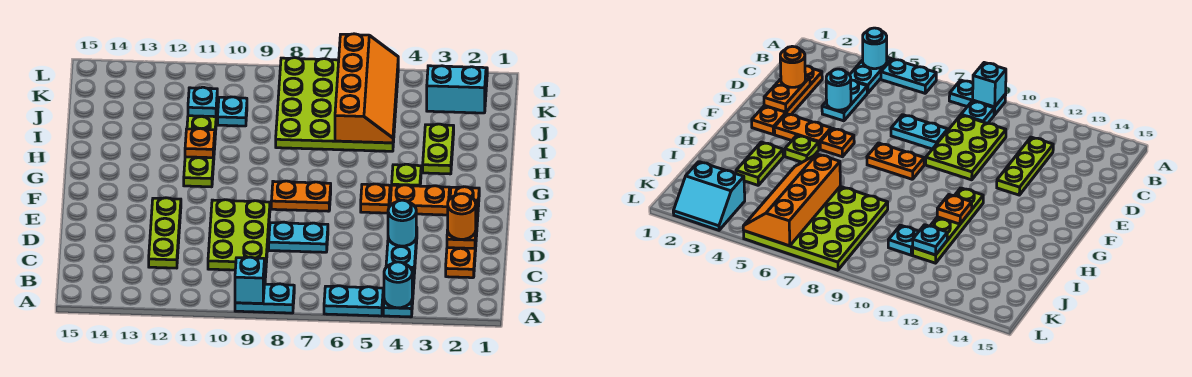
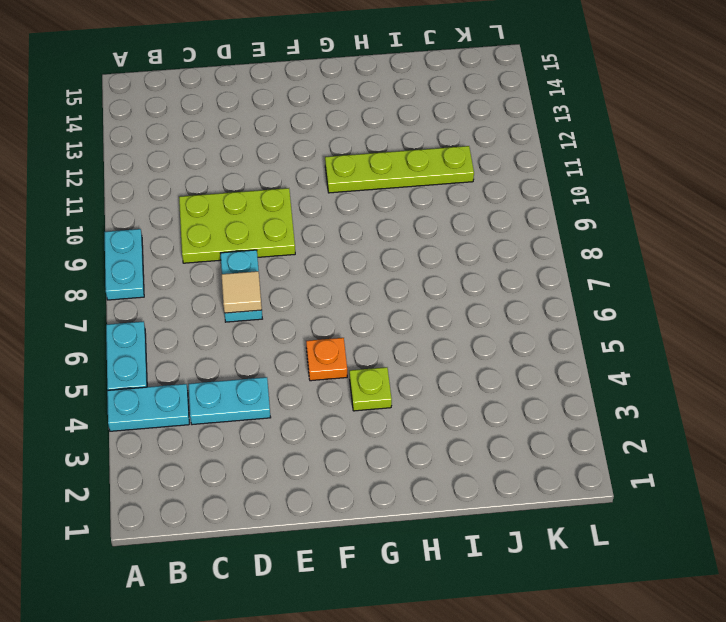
tan 1x1 tile [222,271,262,313] -> none
none -> cyan 1x1 plate [961,101,994,123]
none -> orange 1x4 plate [446,187,479,278]
none -> lime 1x3 plate [149,198,181,268]

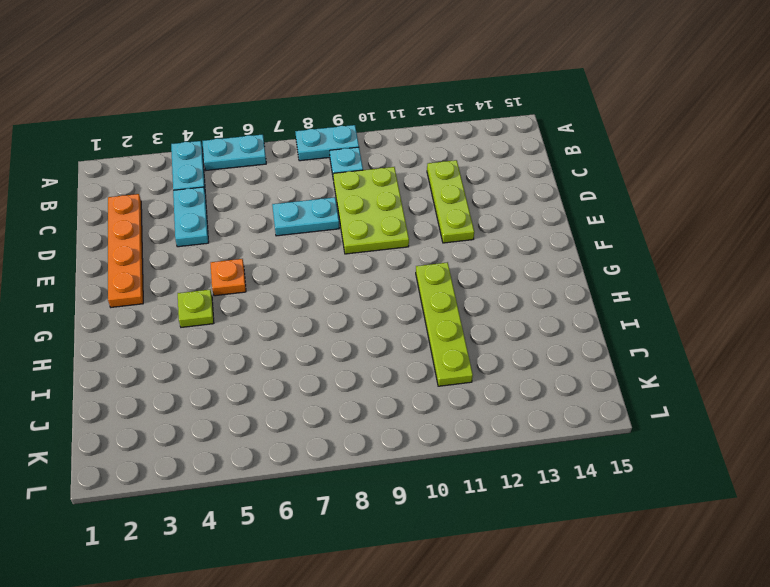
none -> orange 1x2 plate [390,185,449,215]
none -> orange 1x2 plate [271,181,331,211]
none -> lime 1x2 plate [423,124,454,174]

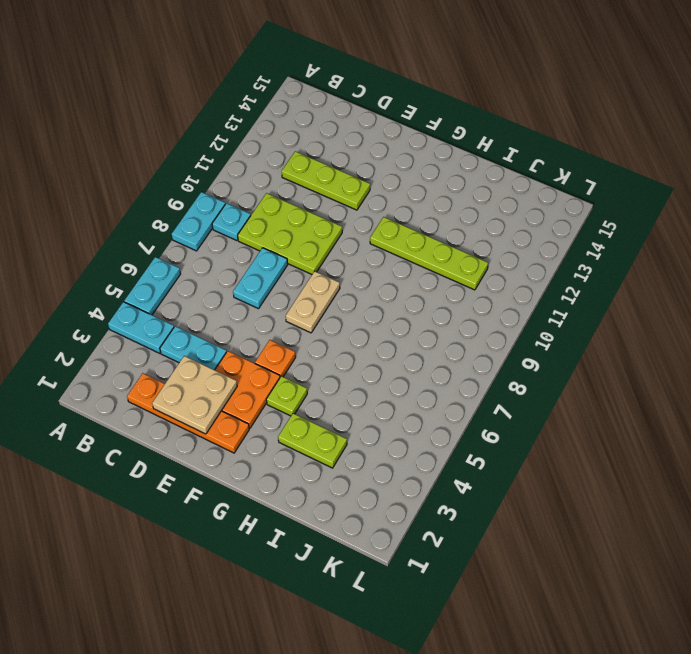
tan 2x2 plate [152,356,237,434] -> orange 1x2 plate [447,200,478,249]
orange 2x2 plate [215,351,280,428] -> orange 1x2 plate [390,185,449,215]
tan 1x2 plate [286,271,340,333] -> orange 1x2 plate [271,181,331,211]
none -> lime 4x4 plate [276,58,398,151]
none -> cyan 1x1 plate [218,97,247,126]
none -> cyan 2x2 slope [427,66,487,113]

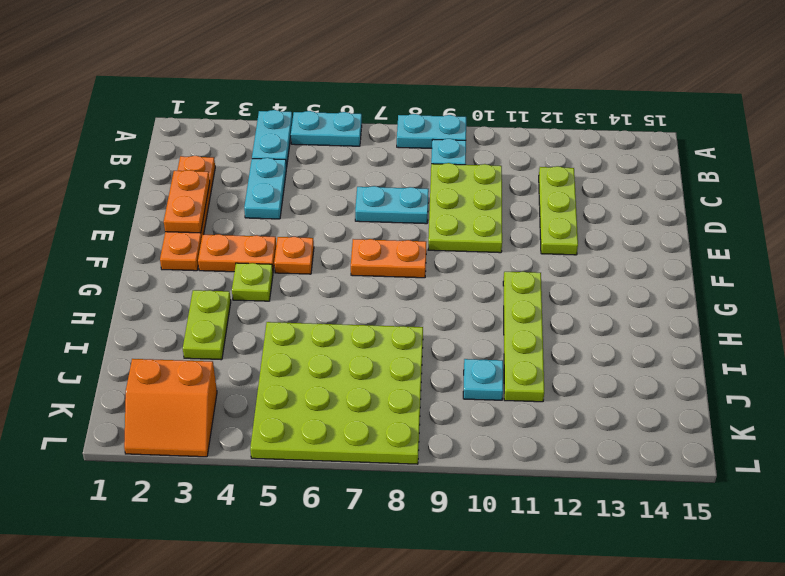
orange 2x2 slope [124,359,217,457] -> cyan 2x2 slope [427,66,487,113]
none -> cyan 1x1 round brick [384,262,412,308]
none -> cyan 1x1 brick [235,257,265,304]
none -> cyan 1x1 round brick [388,200,416,246]

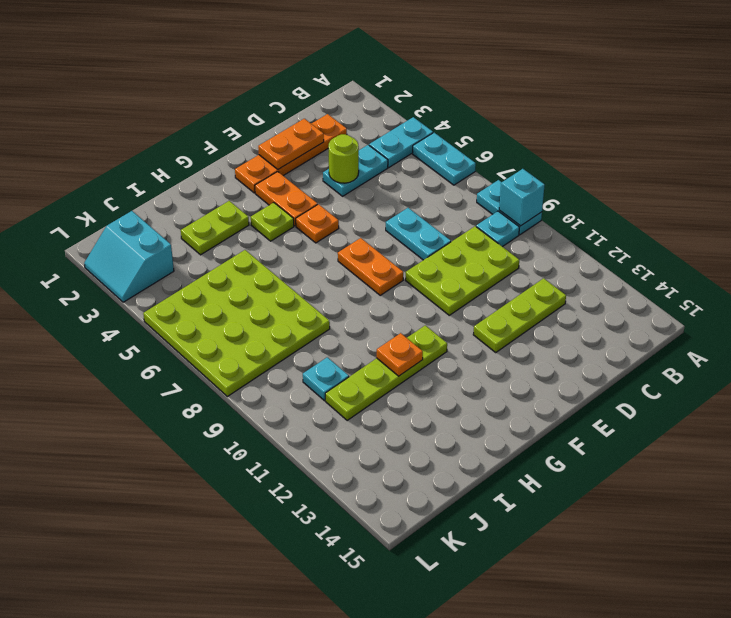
lime 1x1 round brick [328,134,359,183] -> cyan 1x1 round brick [388,200,416,246]
none -> cyan 1x1 round brick [384,262,412,308]
none -> orange 2x4 slope [335,34,398,143]
none -> cyan 1x1 plate [188,87,217,117]

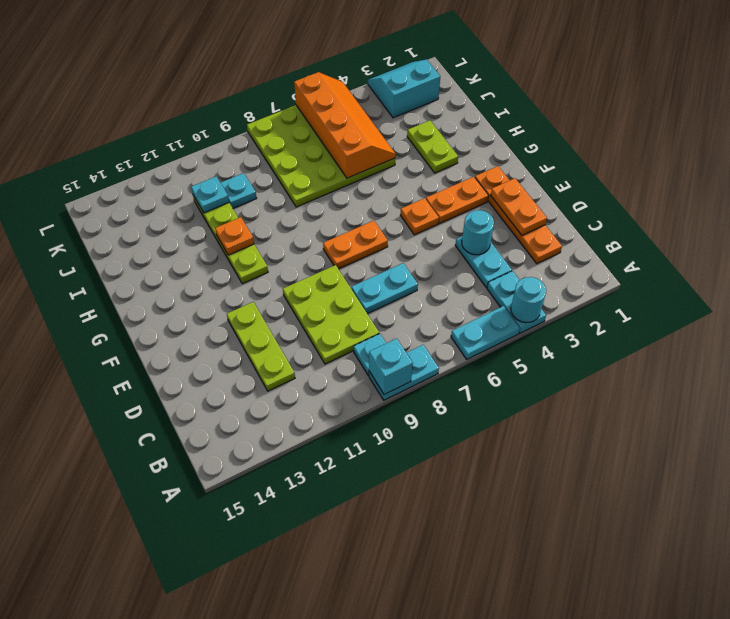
none -> lime 1x1 plate [392,164,421,186]
none -> orange 1x1 round brick [448,194,476,239]

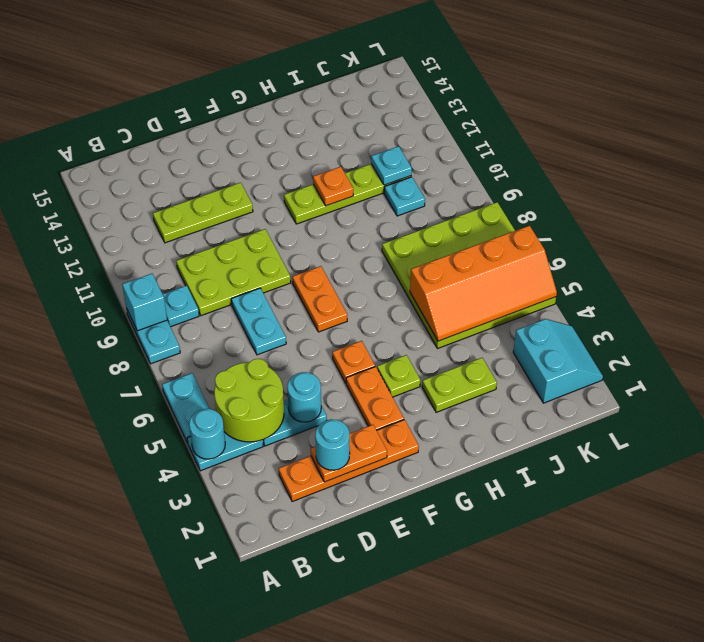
lime 2x2 round brick [214,359,284,442] -> none
cyan 1x1 round brick [315,419,350,470] -> orange 1x1 round brick [448,194,476,239]

